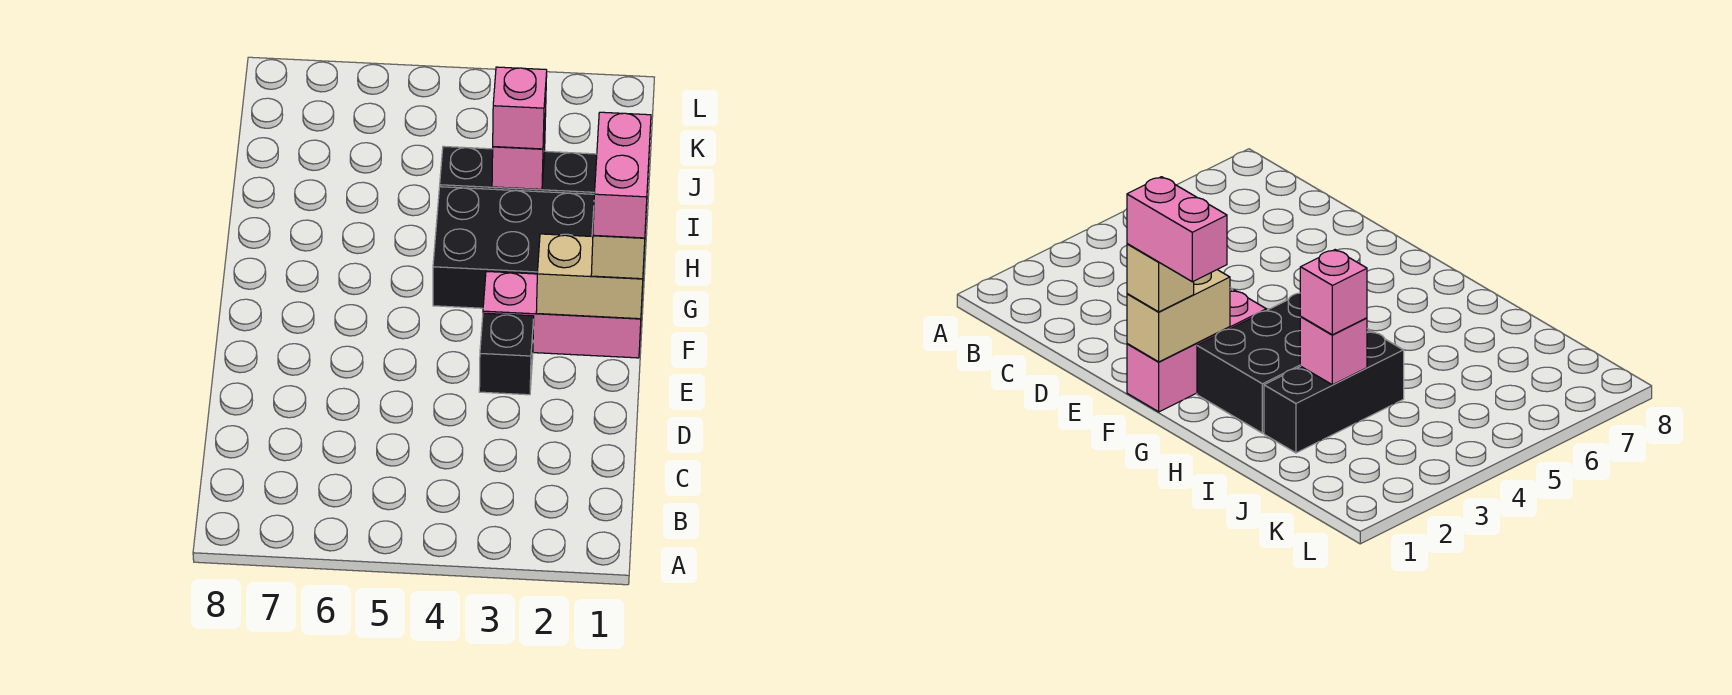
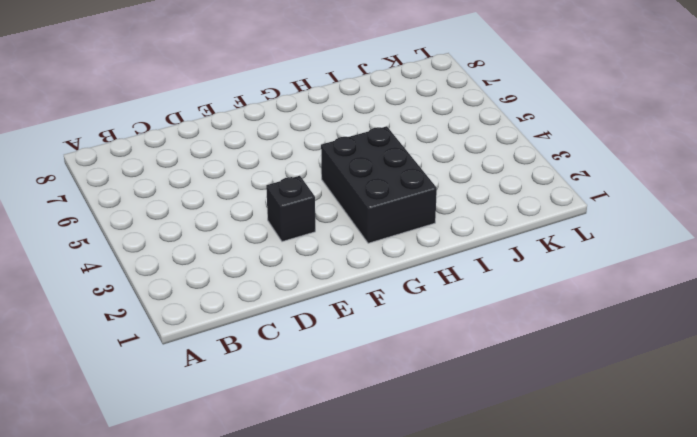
none -> pink 1x3 brick [483,271,642,358]
none -> black 1x3 brick [440,146,597,194]

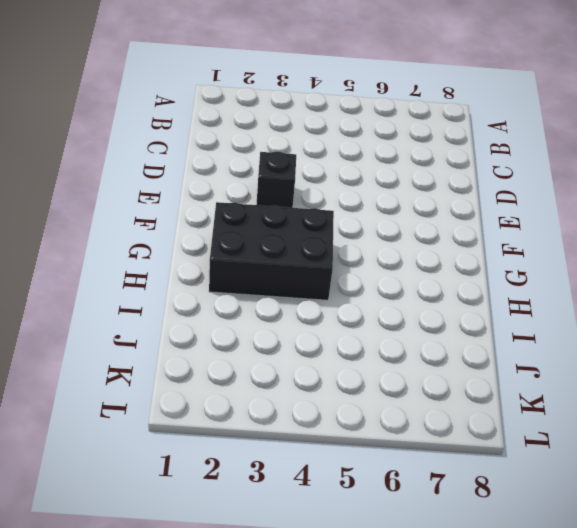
none -> pink 1x3 brick [483,271,642,358]
none -> black 1x3 brick [440,146,597,194]

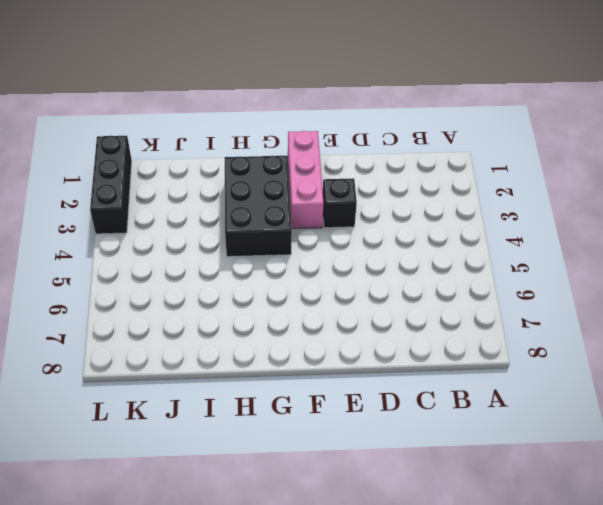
black 1x3 brick [90,136,132,234] -> black 1x3 brick moved to [440,146,597,194]
none -> tan 1x2 brick [536,234,644,319]
none -> pink 1x1 brick [492,114,546,189]

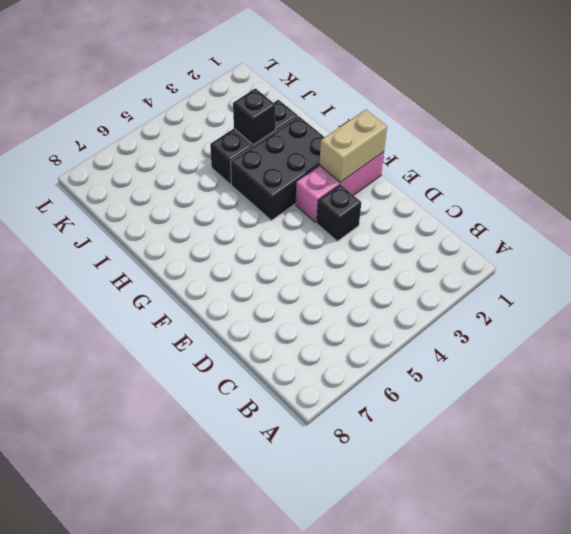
black 1x1 brick [233,89,275,145] -> pink 1x1 brick [492,114,546,189]
none -> tan 1x1 brick [591,235,645,279]
none -> pink 1x1 brick [493,67,547,149]

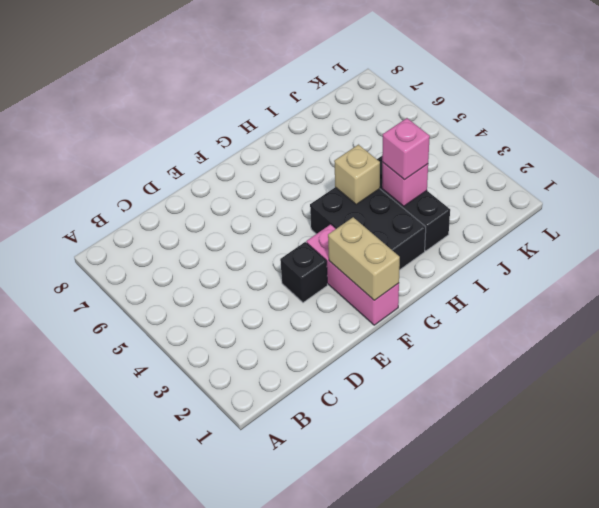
tan 1x1 brick [334,145,380,204] -> tan 1x1 brick moved to [591,235,645,279]
none -> pink 1x2 brick [593,112,651,238]

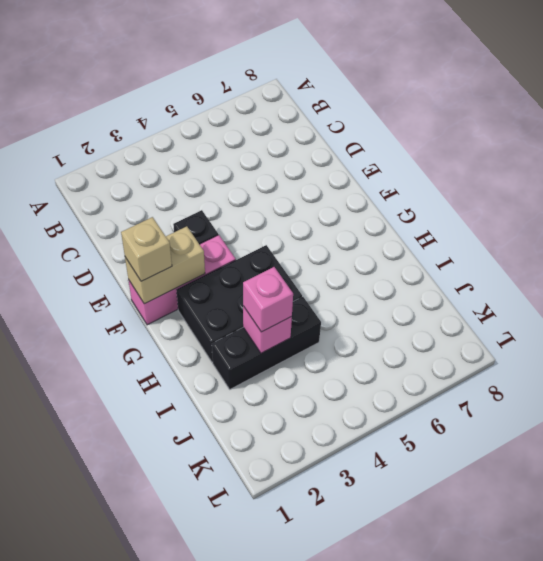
none -> pink 1x2 brick [593,112,651,238]

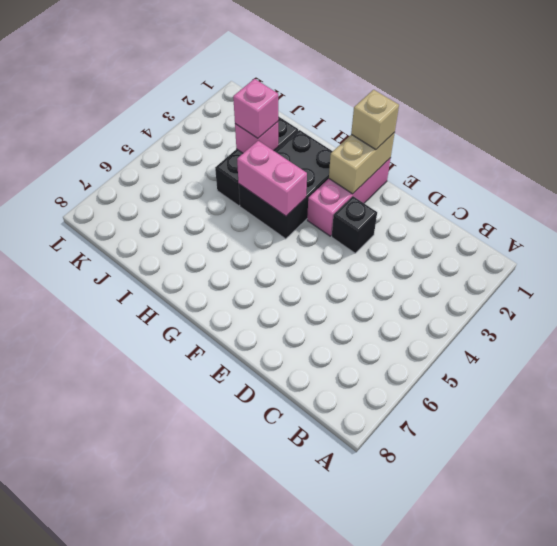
pink 1x2 brick [237,141,307,216] -> pink 1x2 brick moved to [593,112,651,238]

